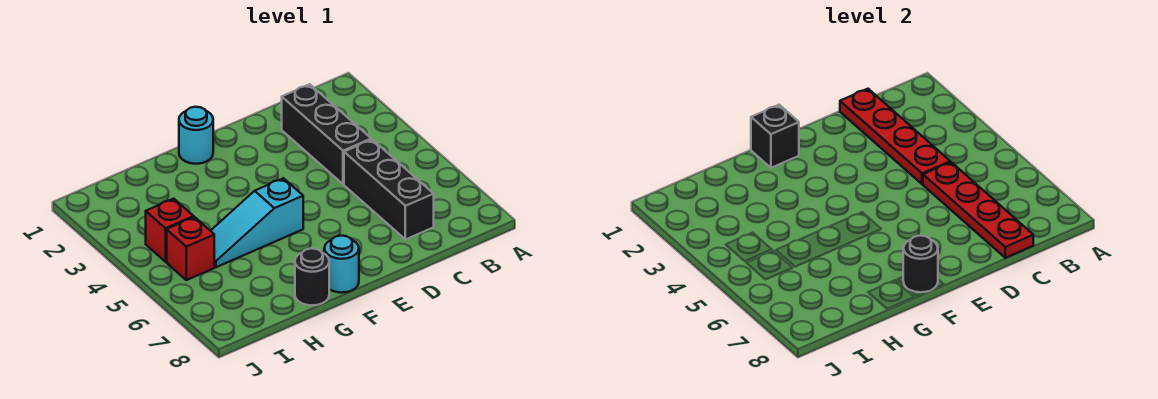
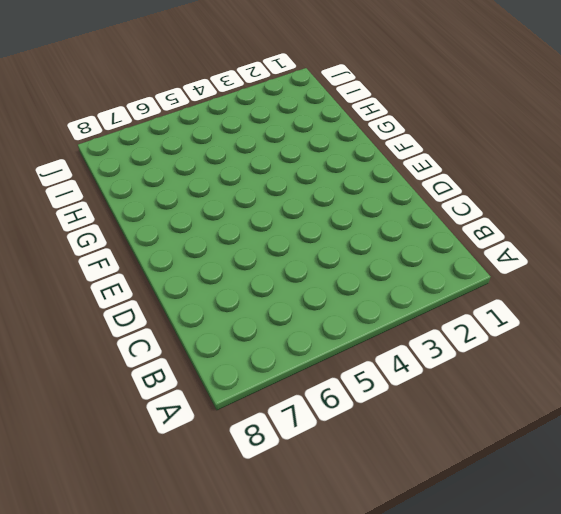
none -> black 1x3 brick [282,84,371,184]
none -> black 1x3 brick [344,140,434,239]
none -> cyan 1x1 round brick [179,107,213,164]

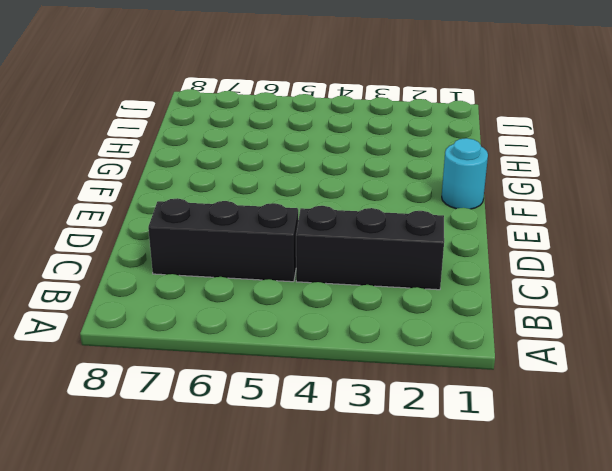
none -> cyan 1x3 slope [211,178,303,267]
none -> cyan 1x1 round brick [324,236,359,293]
none -> black 1x1 round brick [295,248,329,305]

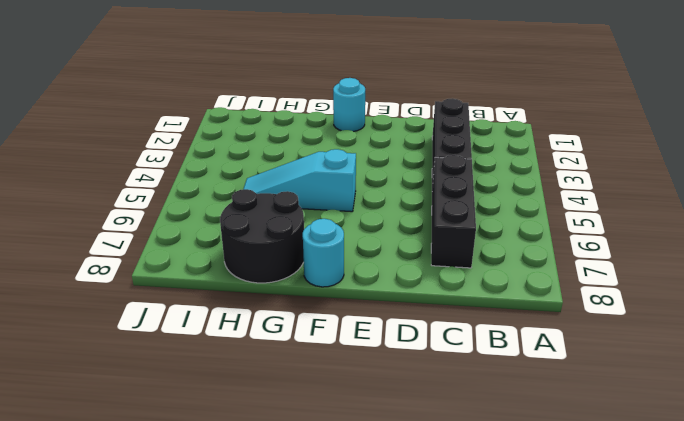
black 2x2 round brick [220,189,304,283] -> black 1x1 round brick [295,248,329,305]
none -> red 1x1 brick [146,199,194,262]
none -> red 1x1 brick [167,217,214,280]
none -> red 1x4 plate [840,89,950,184]

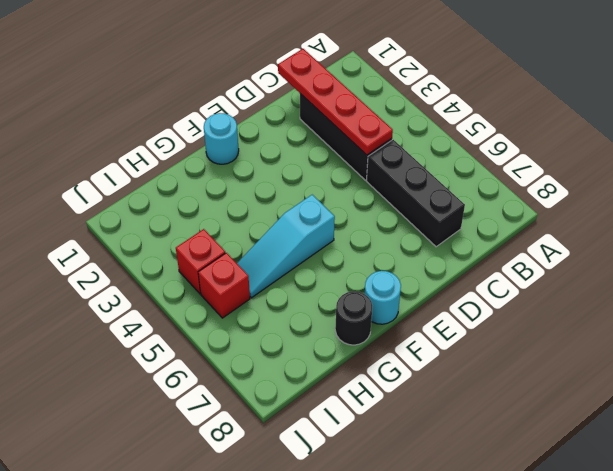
none -> red 1x4 plate [923,162,1033,258]
none -> black 1x1 brick [751,105,799,168]
none -> black 1x1 round brick [903,236,938,292]

